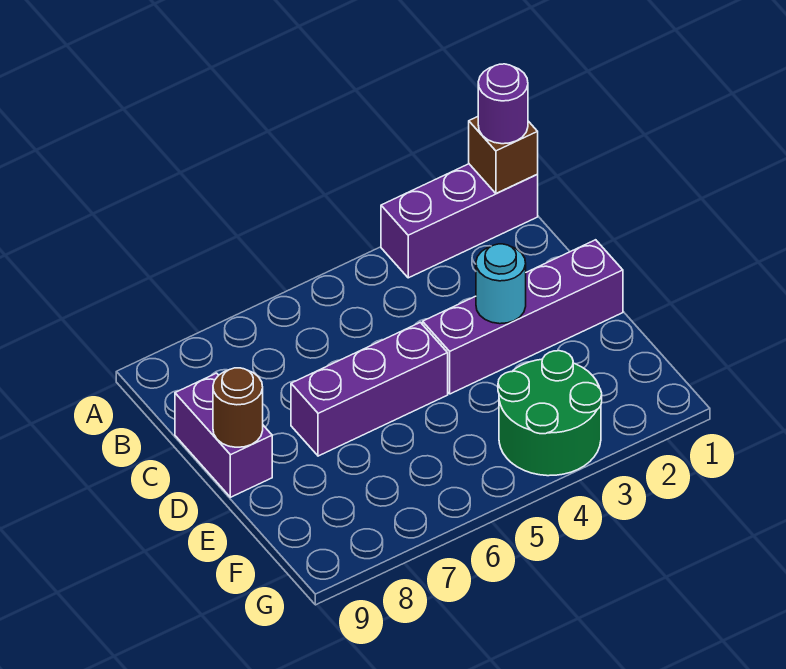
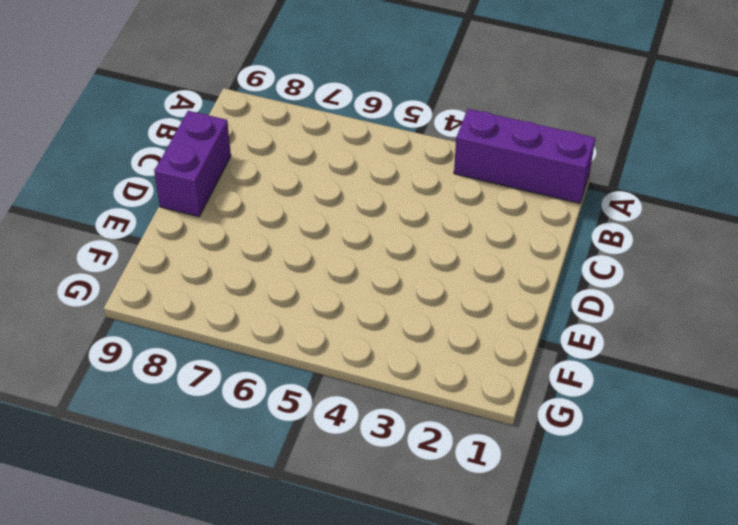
none -> purple 1x4 brick [423,240,623,394]
none -> purple 1x3 brick [291,322,448,456]

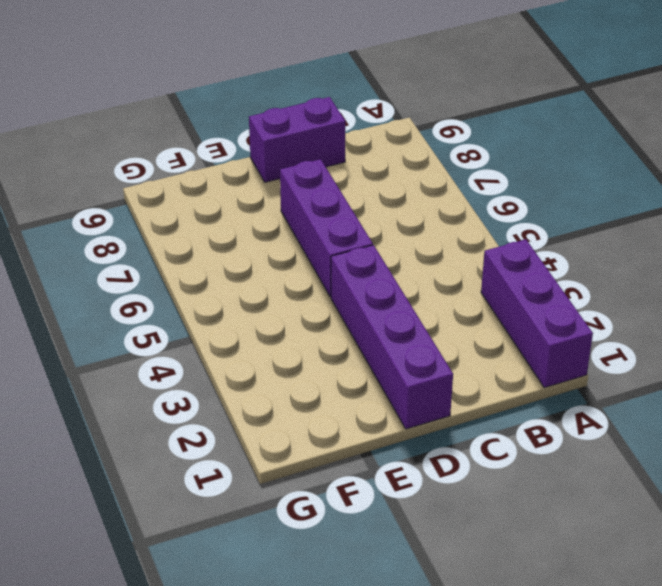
none -> green 2x2 round brick [498,351,602,476]
none -> brown 1x1 brick [469,117,538,194]

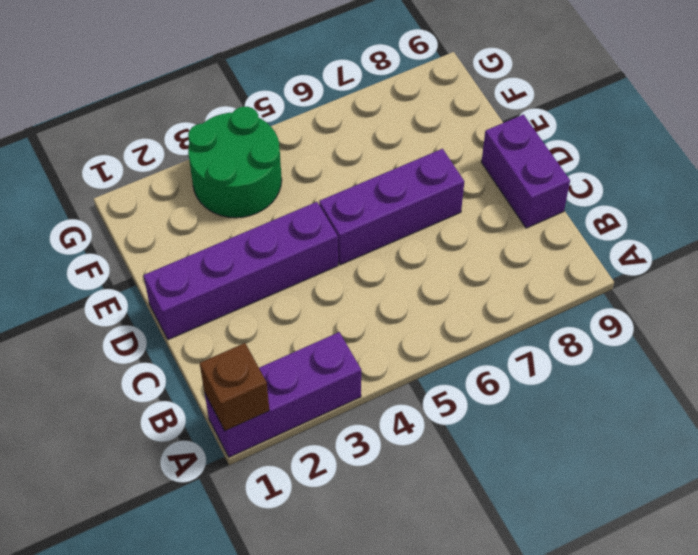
none -> cyan 1x1 round brick [476,244,526,324]
none -> brown 1x1 round brick [213,368,263,447]

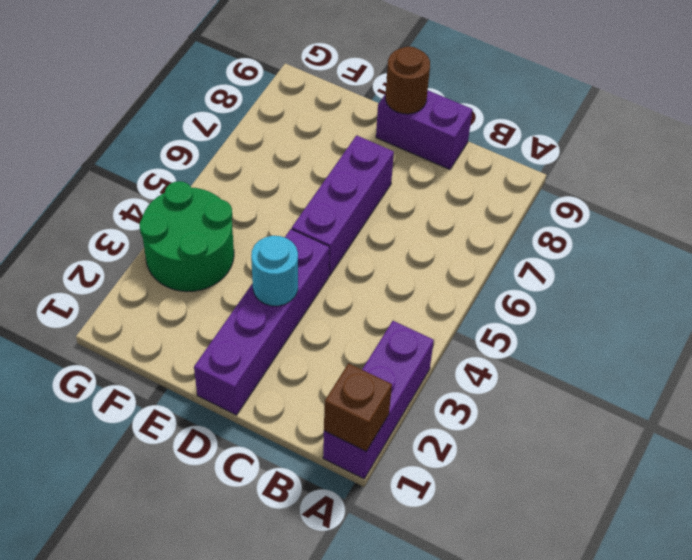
none -> purple 1x1 round brick [478,64,528,144]

